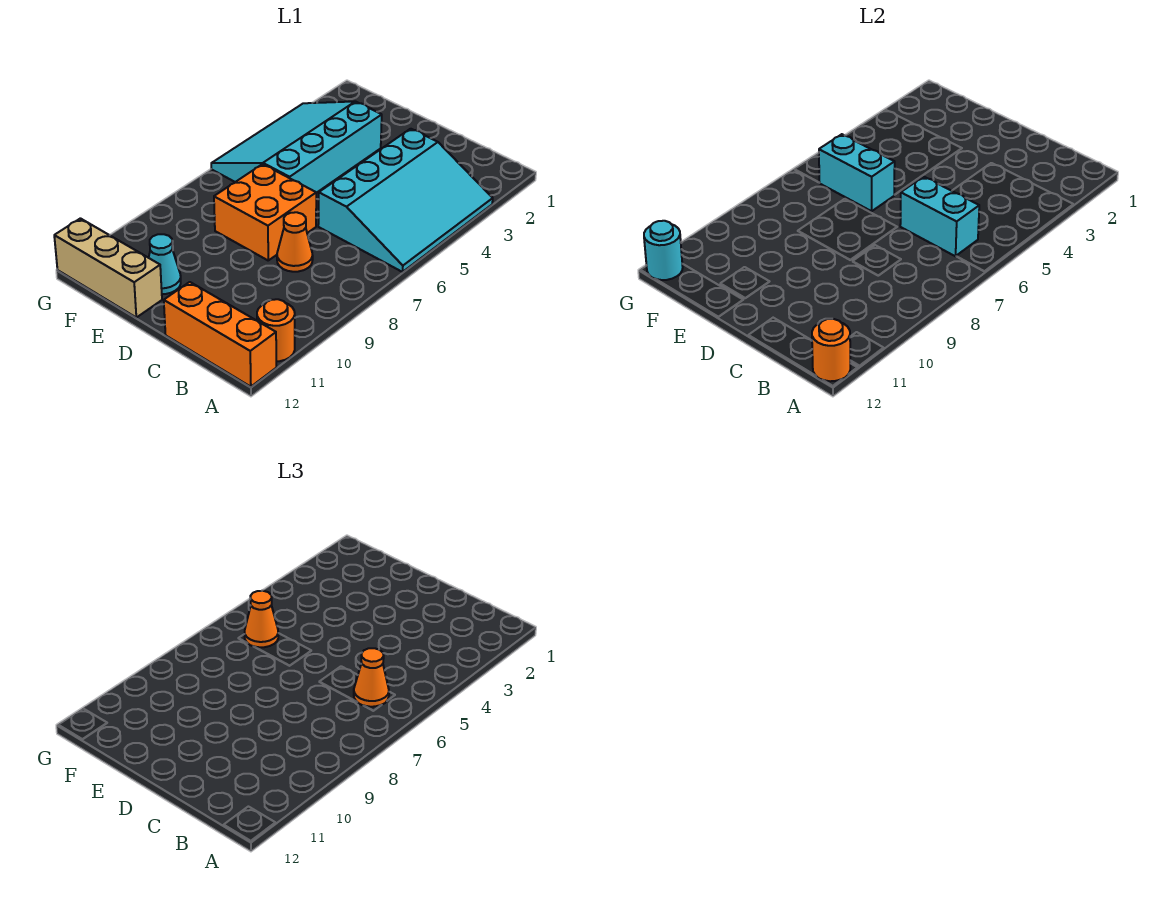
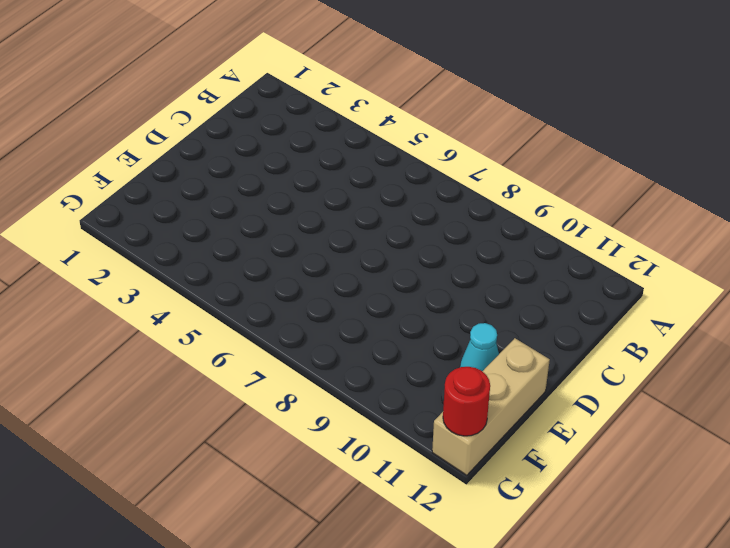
red 1x1 round brick [443,367,490,436] -> cyan 1x1 round brick [644,221,683,280]
none -> cyan 3x4 slope [318,129,493,272]
none -> orange 1x1 round brick [257,299,295,361]
none -> orange 1x3 brick [164,282,276,387]

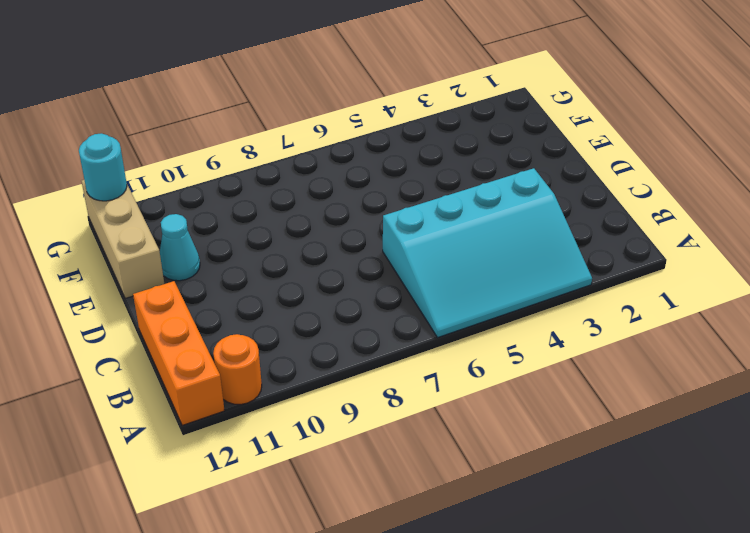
none -> orange 1x1 cone [277,212,313,272]
none -> orange 2x2 brick [214,164,316,260]
none -> cyan 3x4 slope [211,101,382,193]

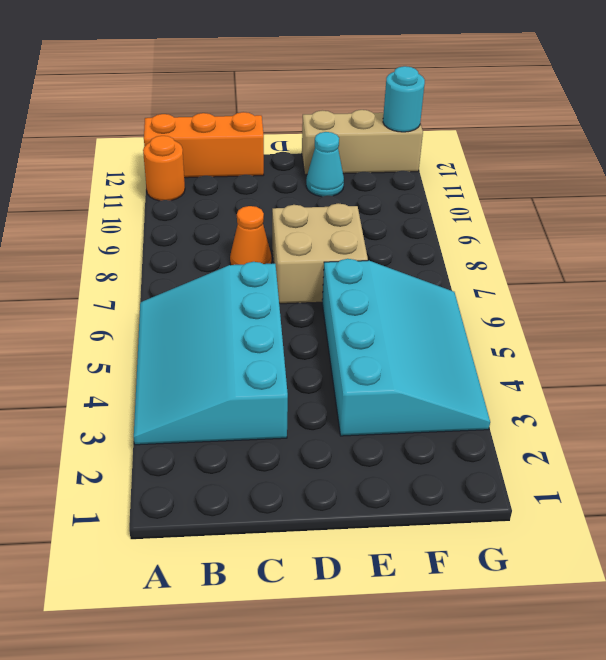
tan 2x2 brick [272,203,368,304] -> orange 2x2 brick [214,164,316,260]
none -> orange 1x1 round brick [812,319,850,381]
none -> cyan 1x2 brick [900,177,979,256]
none -> cyan 1x2 brick [819,134,895,211]

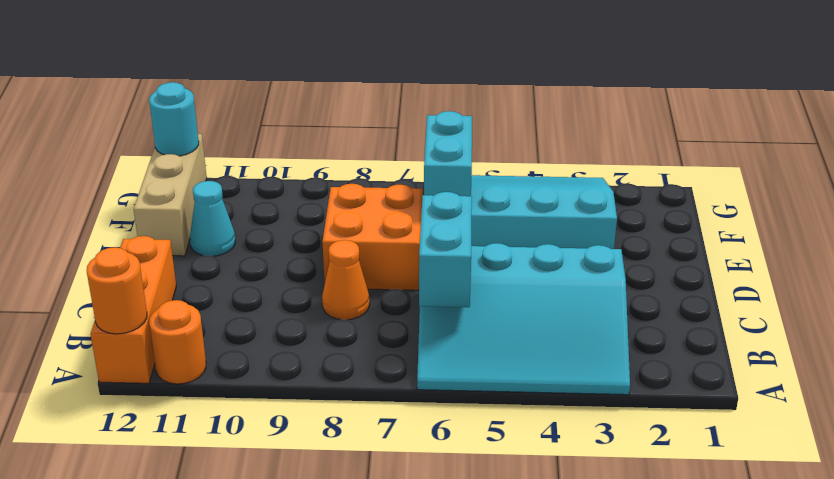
none -> orange 1x1 cone [354,648,389,707]
none -> orange 1x1 cone [245,591,278,647]

